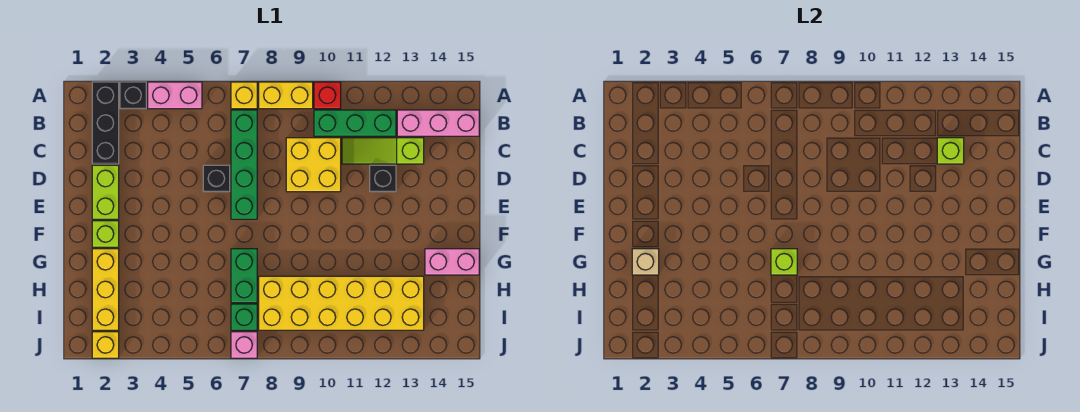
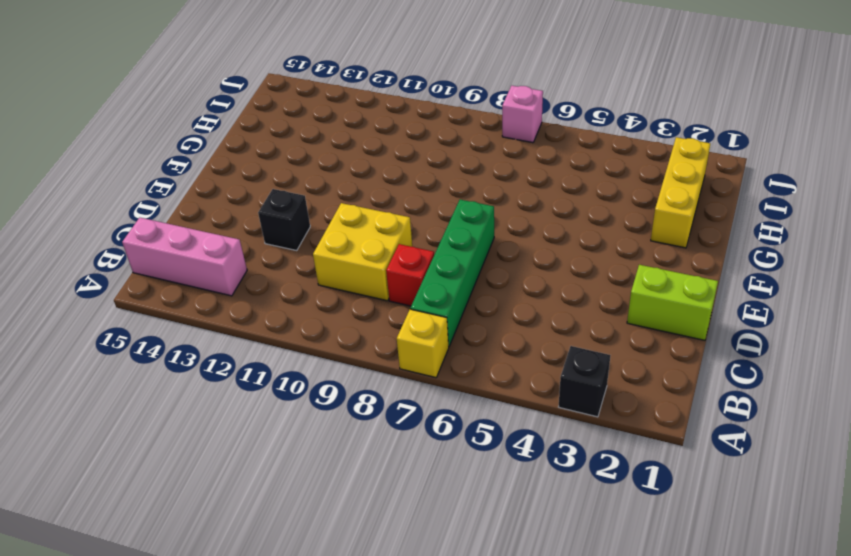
red 1x1 brick [386,244,434,306] -> red 1x1 brick moved to [314,82,341,109]
lime 1x2 brick [627,265,718,340] -> lime 1x2 brick turned to [92,165,119,219]
none -> black 1x3 brick [92,82,119,164]
none -> pink 1x2 brick [148,82,202,109]
none -> yellow 1x2 brick [259,82,313,109]

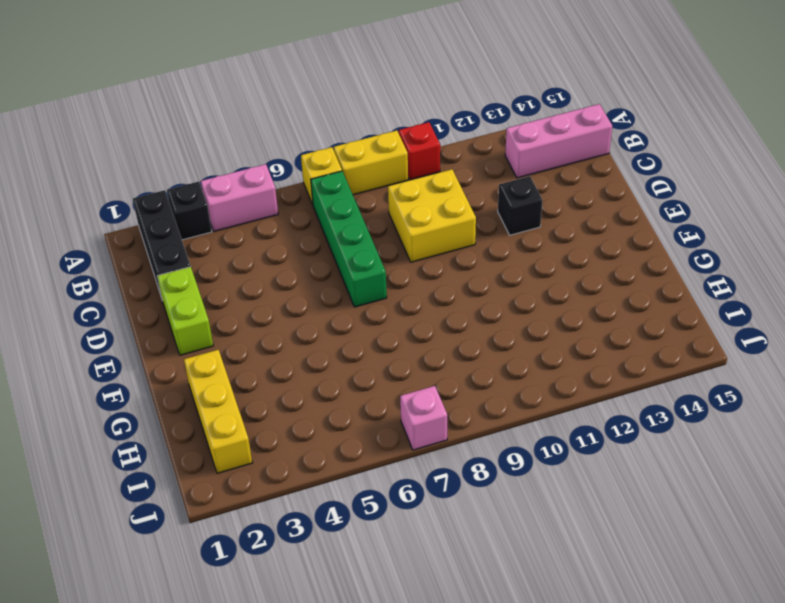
none -> green 1x3 brick [314,110,396,136]
none -> lime 1x3 slope [342,138,424,164]
none -> black 1x1 brick [203,165,230,192]

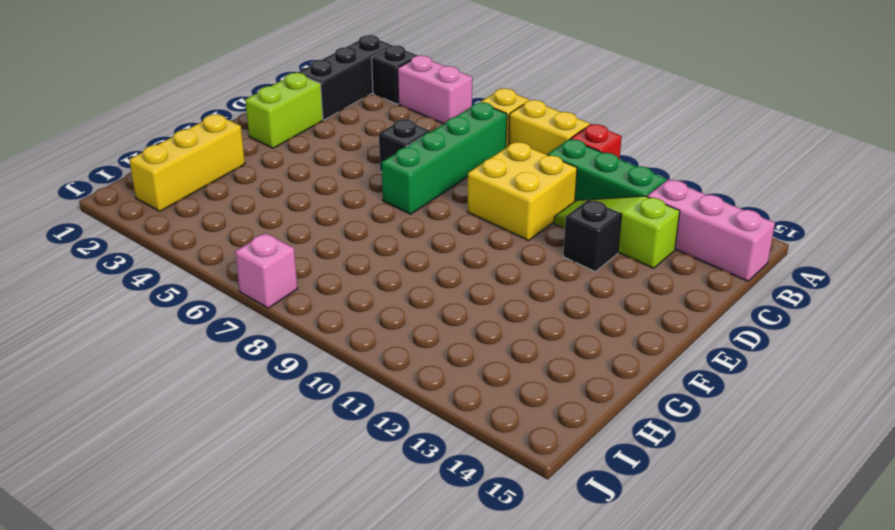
none -> lime 1x1 brick [92,221,119,247]
none -> green 1x2 brick [231,249,257,303]
none -> pink 1x2 brick [425,249,479,275]

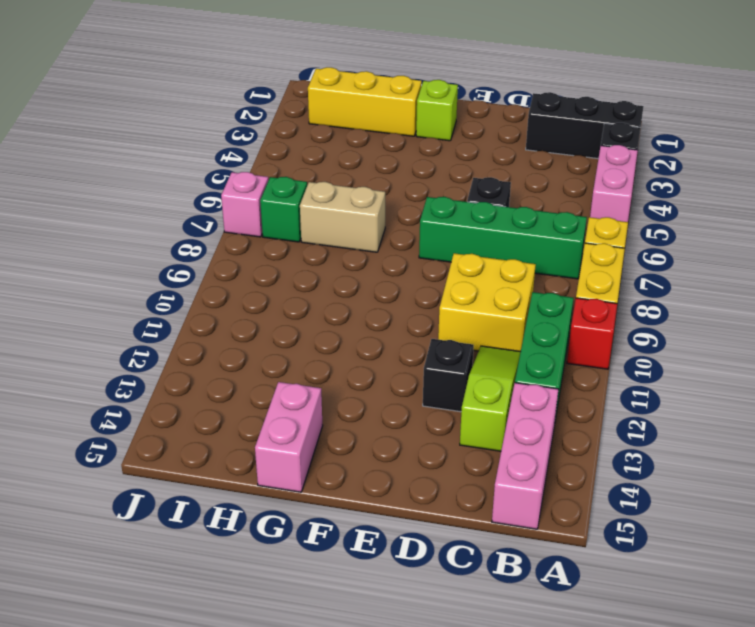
tan 1x2 brick [300,182,385,252] -> green 1x2 brick [231,249,257,303]
none -> lime 1x2 brick [92,165,119,219]
none -> yellow 2x6 brick [259,276,424,330]
none -> yellow 1x1 brick [92,332,119,358]

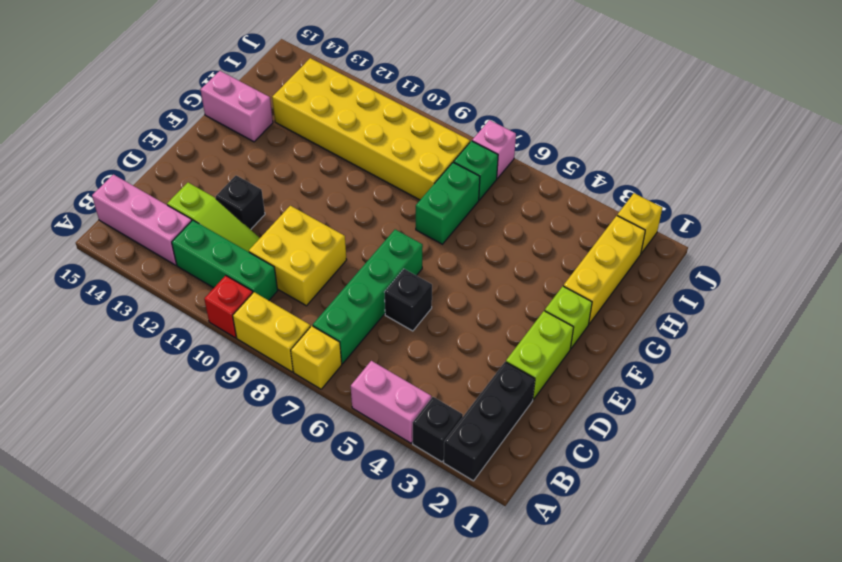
none -> lime 1x1 brick [937,138,964,164]
none -> tan 1x1 brick [632,249,659,275]
none -> lime 1x1 brick [771,249,797,275]

